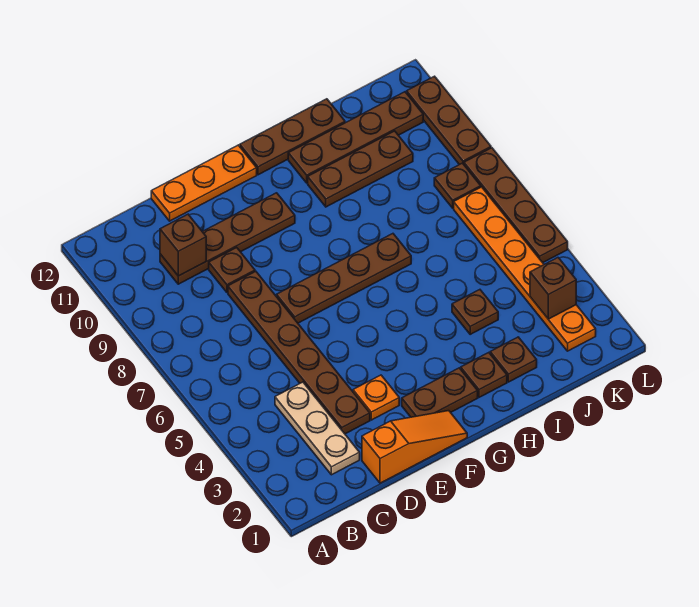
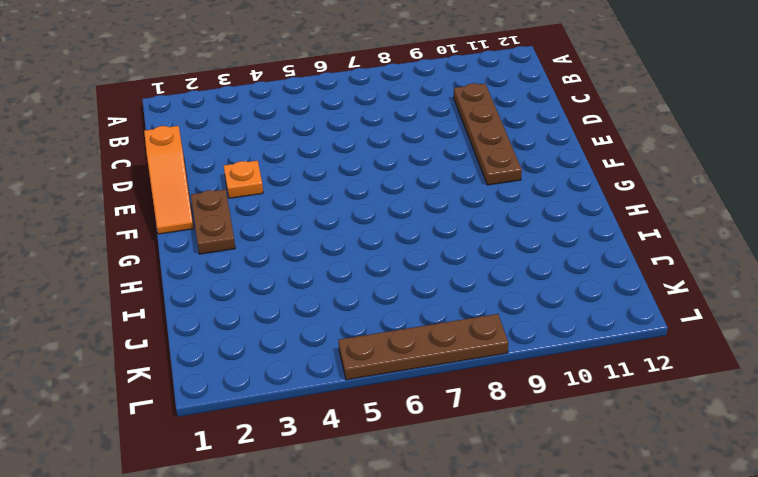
none -> tan 1x3 plate [275,382,360,475]
none -> brown 1x6 plate [228,271,370,434]
none -> brown 1x1 plate [209,248,255,293]

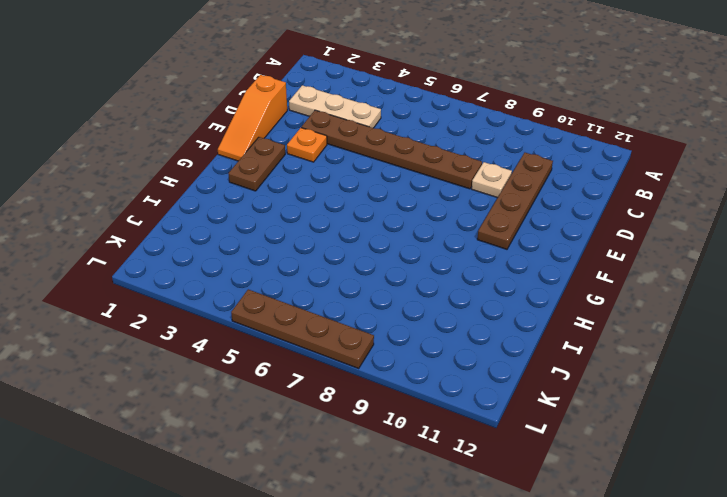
tan 1x1 plate [472,162,512,198] -> brown 1x1 plate [209,248,255,293]
none -> orange 1x3 plate [151,145,257,221]
none -> brown 1x4 plate [277,234,411,323]
none -> brown 1x3 plate [240,99,345,175]

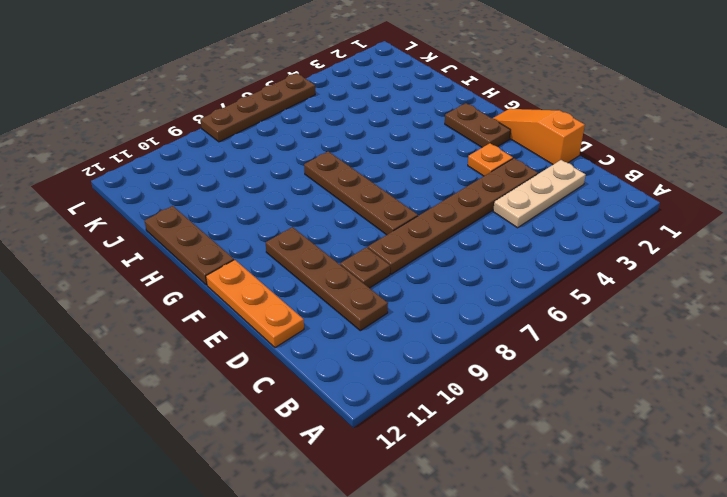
none -> brown 1x1 plate [461,353,507,397]
none -> brown 1x3 plate [308,131,413,207]
none -> brown 1x4 plate [288,92,423,183]

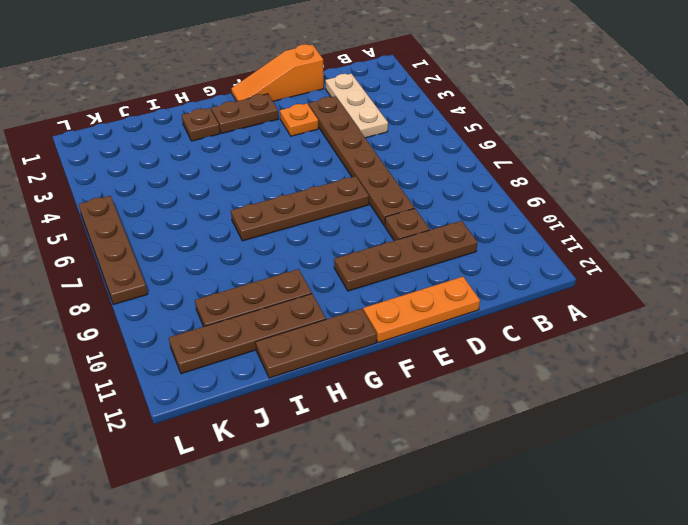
none -> brown 1x1 plate [490,337,537,382]
none -> brown 1x1 plate [452,290,498,334]
none -> orange 1x6 plate [454,187,596,351]

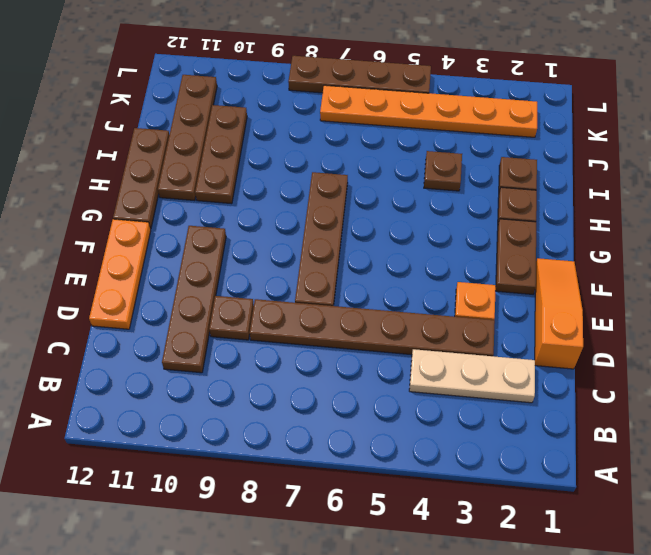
none -> brown 1x1 plate [434,163,481,208]
none -> brown 1x3 plate [407,76,491,165]
none -> brown 1x1 brick [160,214,206,276]

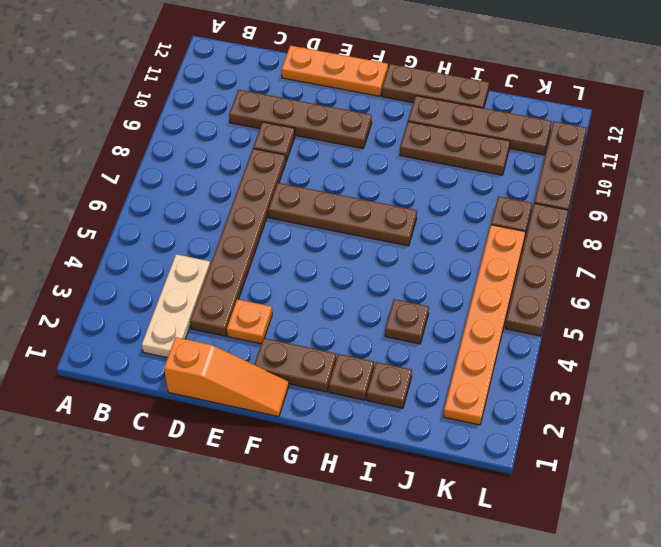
none -> brown 1x1 brick [160,214,206,276]
none -> brown 1x1 brick [530,258,576,319]

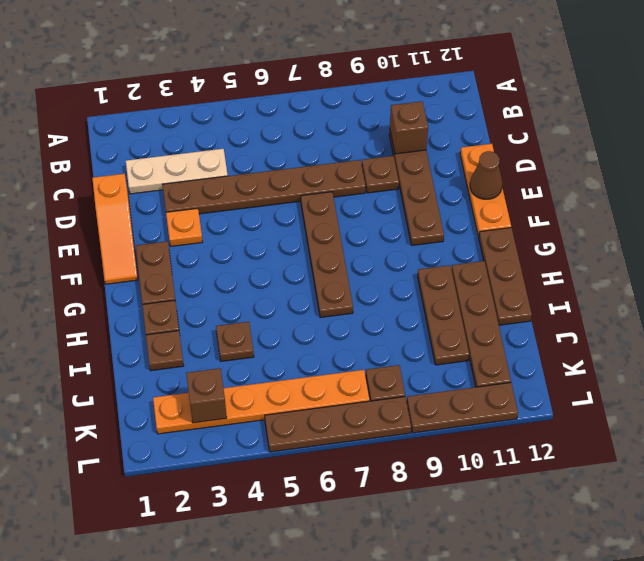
brown 1x1 cone [470,151,502,199] -> none

